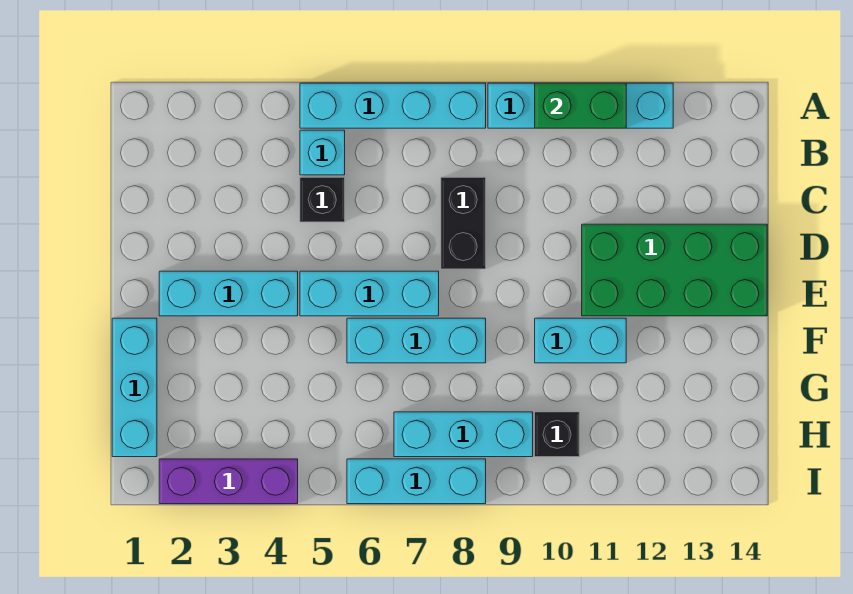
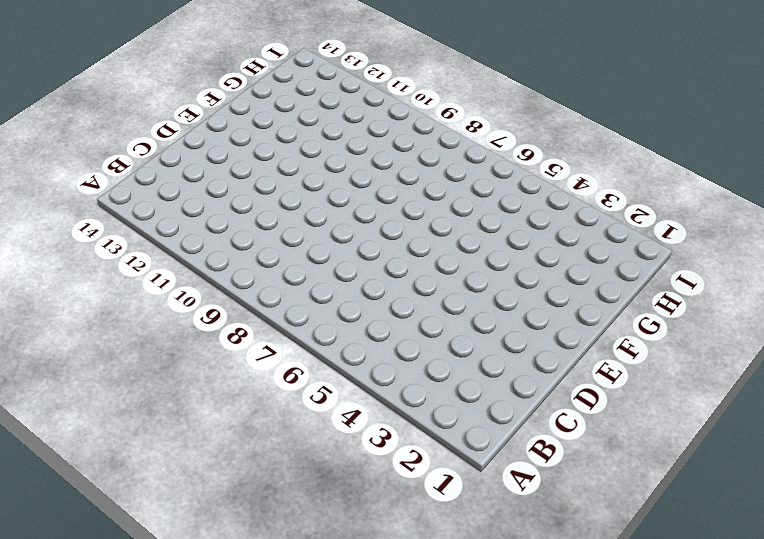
none -> cyan 1x4 brick [300,83,486,128]
none -> cyan 1x4 brick [488,83,673,128]
none -> cyan 1x1 brick [300,130,345,175]

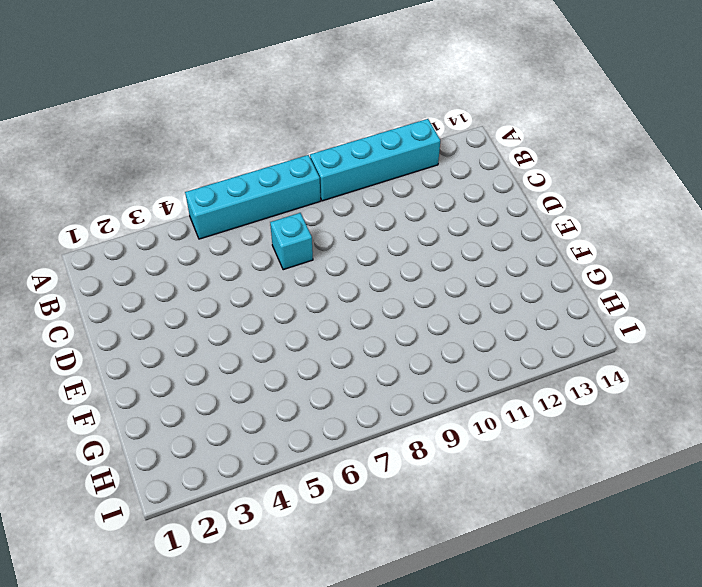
cyan 1x1 brick [270,213,313,270] -> cyan 1x1 brick moved to [300,130,345,175]
none -> black 1x1 brick [300,177,345,222]
none -> black 1x2 brick [441,177,486,269]
none -> green 2x4 brick [582,224,767,316]

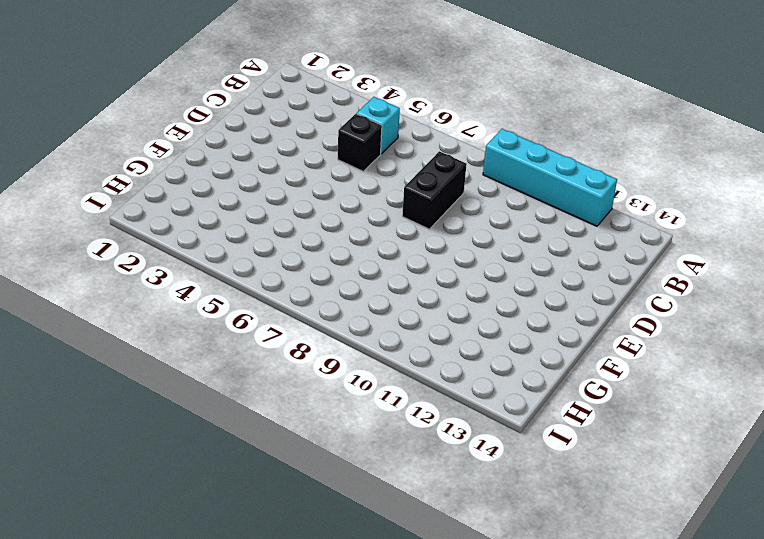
none -> cyan 1x4 brick [300,83,486,128]
none -> green 2x4 brick [582,224,767,316]
none -> cyan 1x3 brick [159,271,298,316]

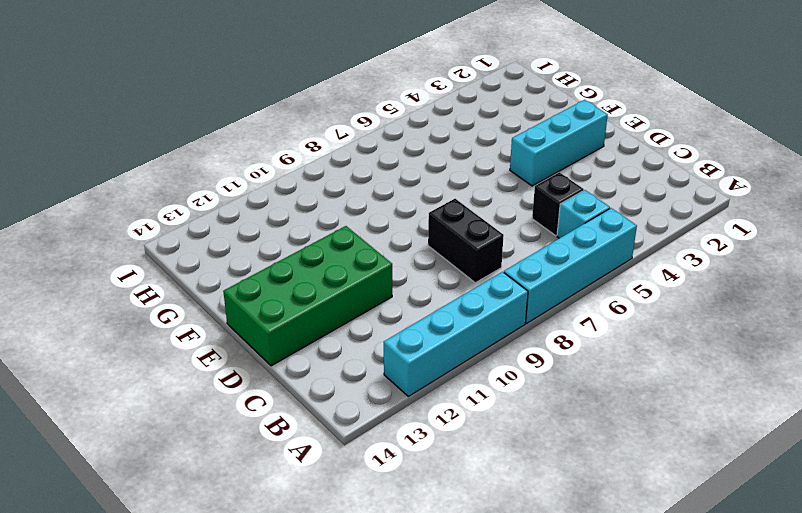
none -> cyan 1x3 brick [300,271,439,316]
none -> cyan 1x3 brick [112,318,157,457]
none -> cyan 1x3 brick [347,318,486,363]

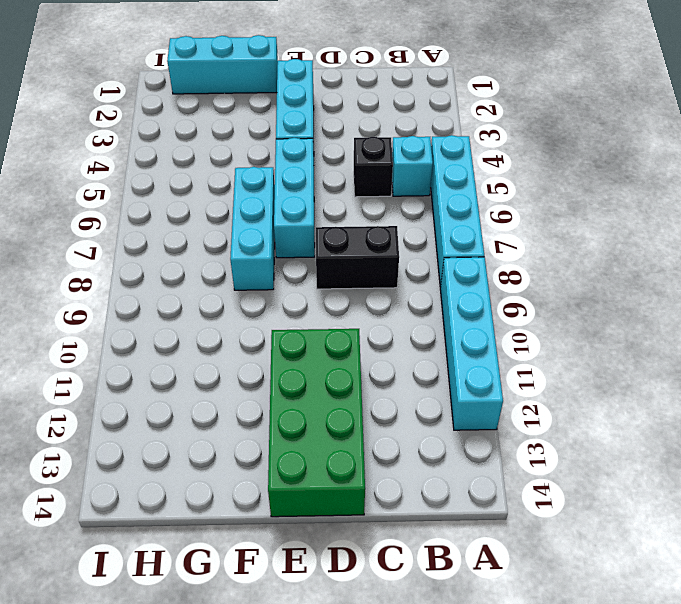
none -> cyan 1x2 brick [535,318,626,363]
none -> cyan 1x3 brick [394,412,533,457]
none -> black 1x1 brick [535,412,579,457]

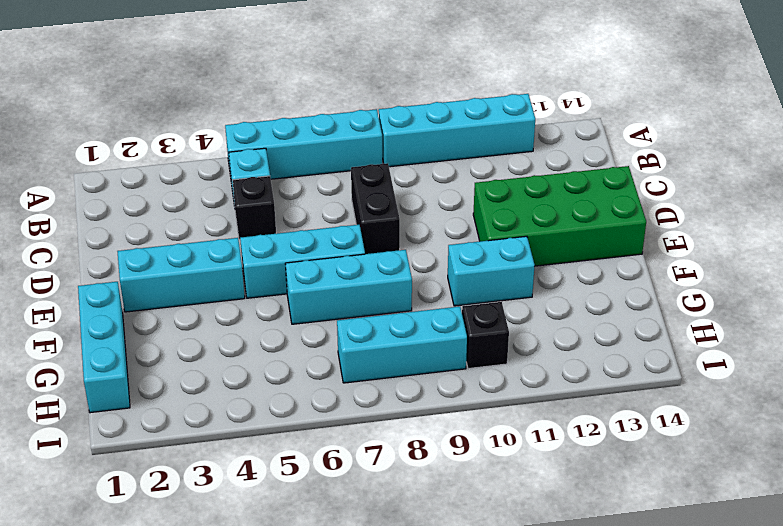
none -> purple 1x3 brick [159,459,298,504]
none -> cyan 1x3 brick [347,459,486,504]
none -> green 1x2 brick [535,83,626,128]

